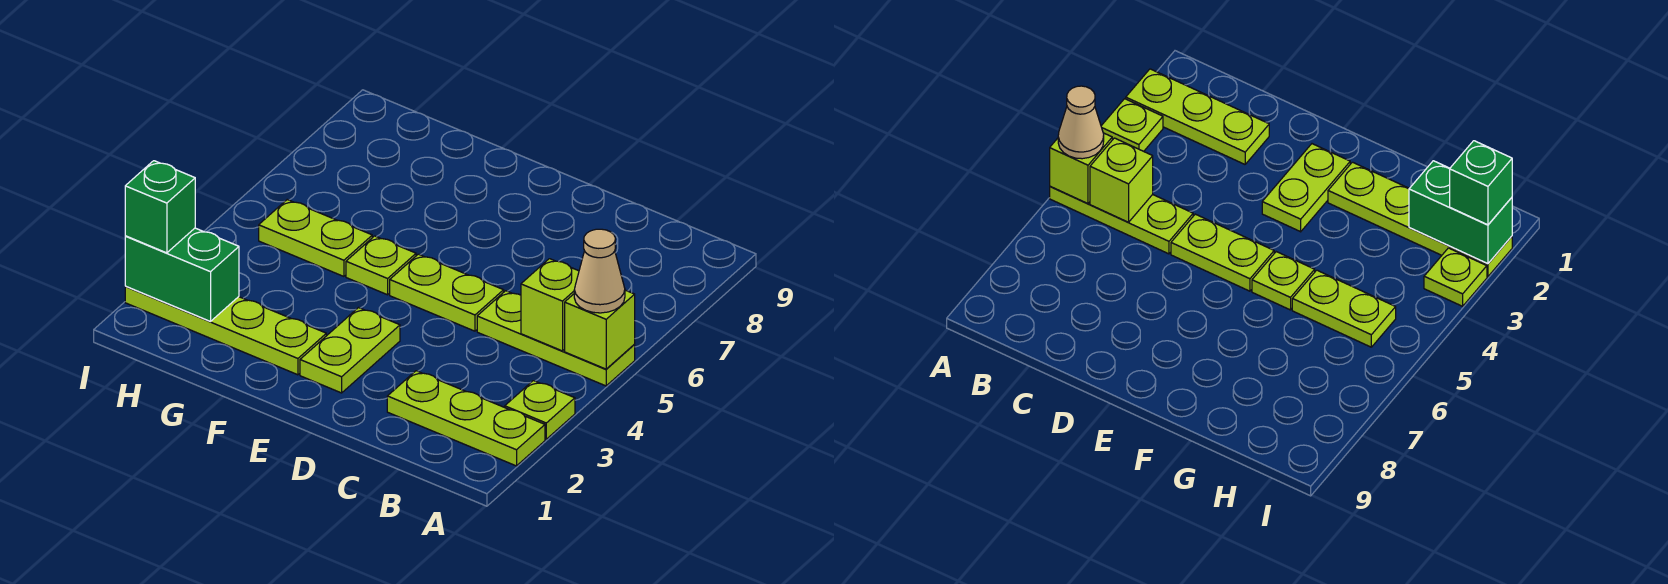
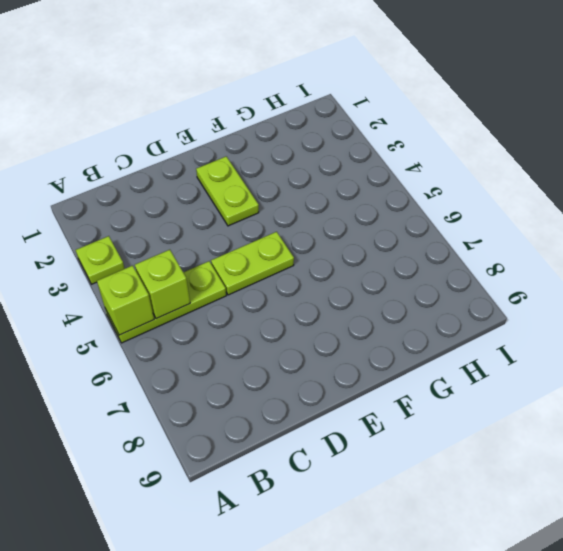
none -> lime 1x3 plate [387,371,545,466]
none -> lime 1x4 plate [125,287,326,375]
none -> lime 1x1 plate [346,236,416,295]

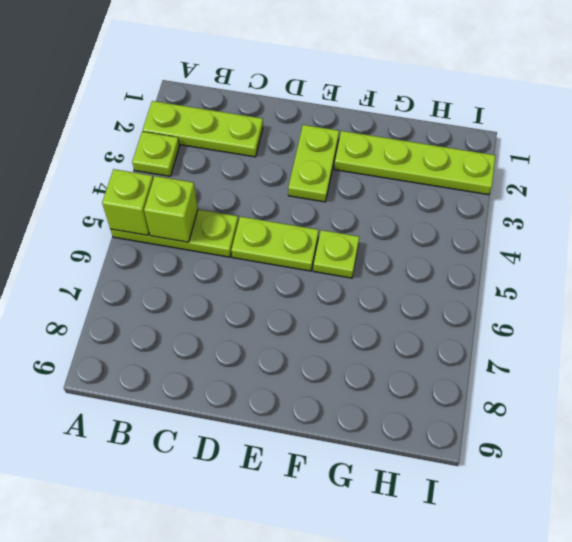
none -> lime 1x2 plate [259,200,372,276]
none -> lime 1x1 plate [1424,248,1487,306]
none -> green 1x2 brick [125,228,239,321]

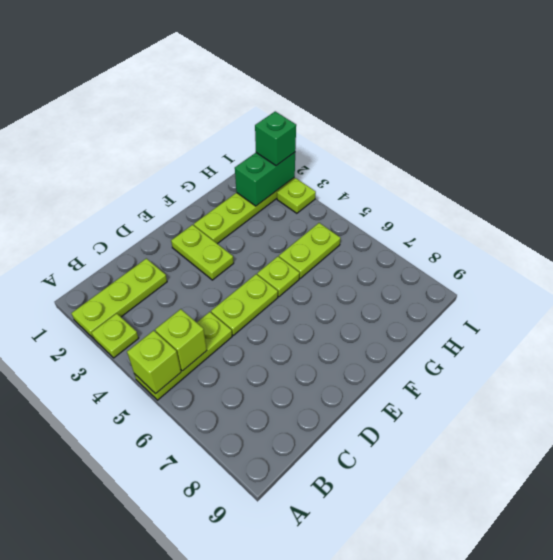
none -> tan 1x1 cone [574,229,625,313]

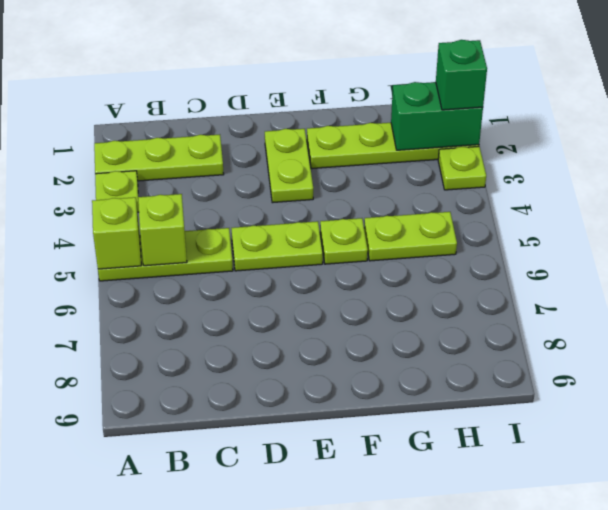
none -> tan 1x1 cone [574,229,625,313]

